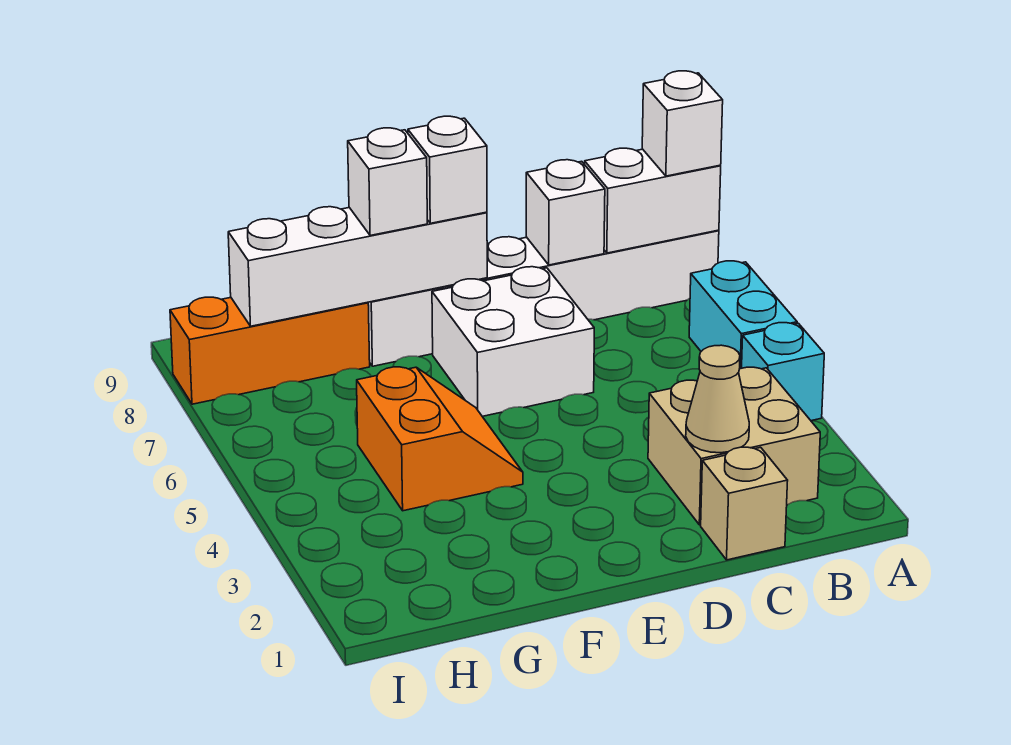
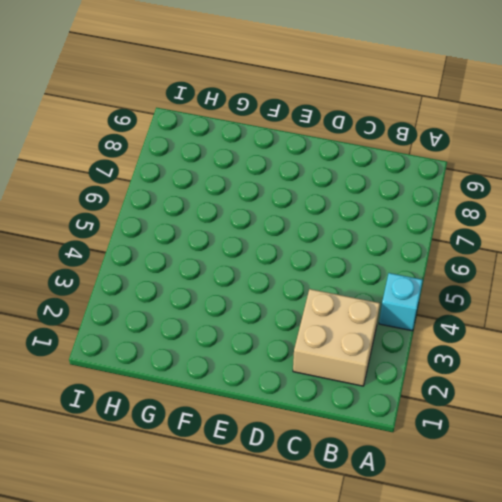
none -> cyan 1x2 brick [689,261,797,369]
none -> white 1x6 brick [368,230,719,366]
none -> tan 1x1 brick [701,447,788,560]

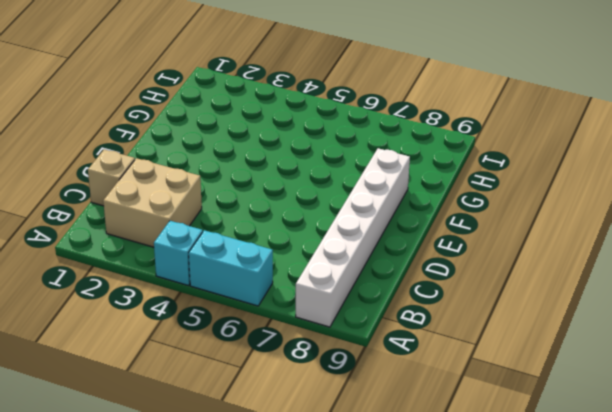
none -> white 2x2 brick [432,267,594,416]
none -> orange 2x2 slope [357,367,523,511]
none -> orange 1x3 brick [170,297,370,404]

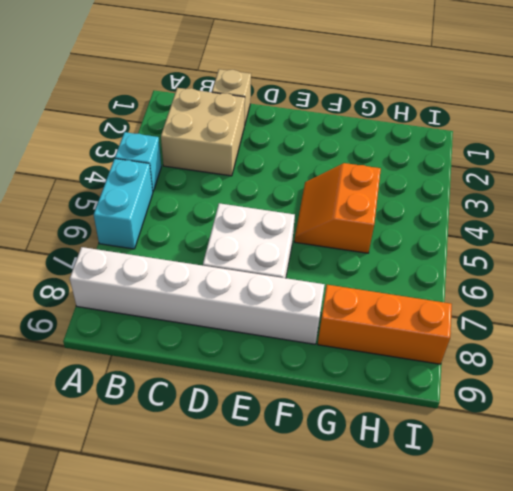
none -> white 1x2 brick [585,148,721,253]
none -> tan 1x1 cone [686,345,749,453]
none -> white 1x1 brick [526,160,605,265]

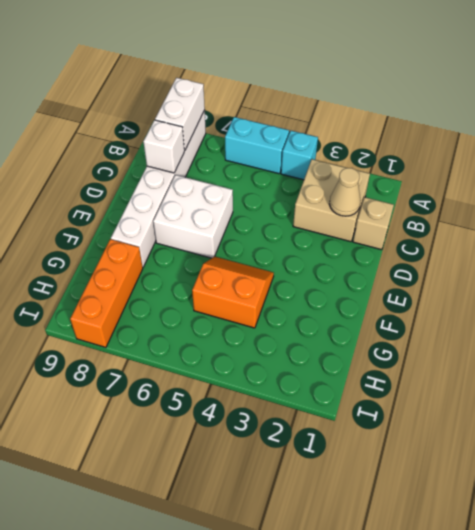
none -> white 1x4 brick [228,207,487,326]
none -> white 1x1 brick [642,71,723,176]
none -> white 1x1 brick [408,116,487,223]

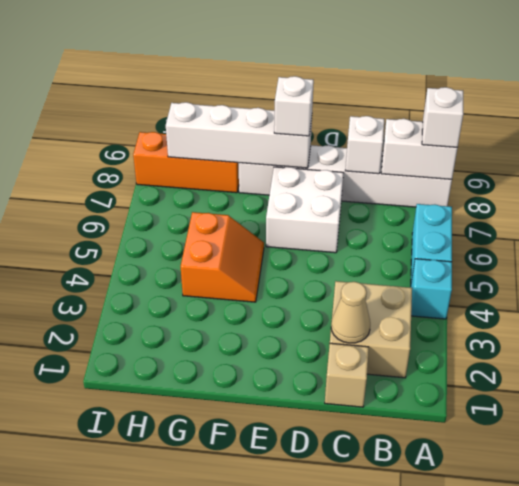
none -> white 1x1 brick [348,128,427,236]

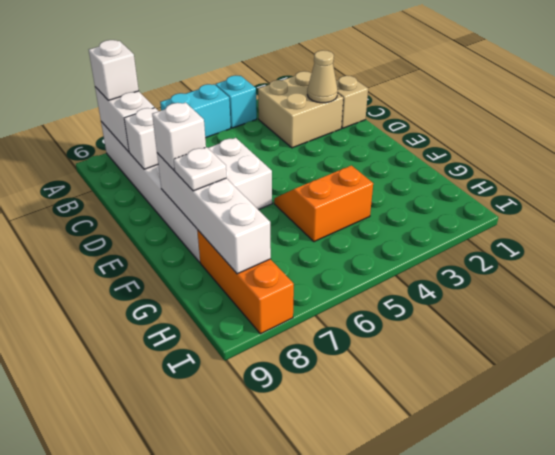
white 1x1 plate [174,147,227,191] -> white 1x1 brick [348,128,427,236]

